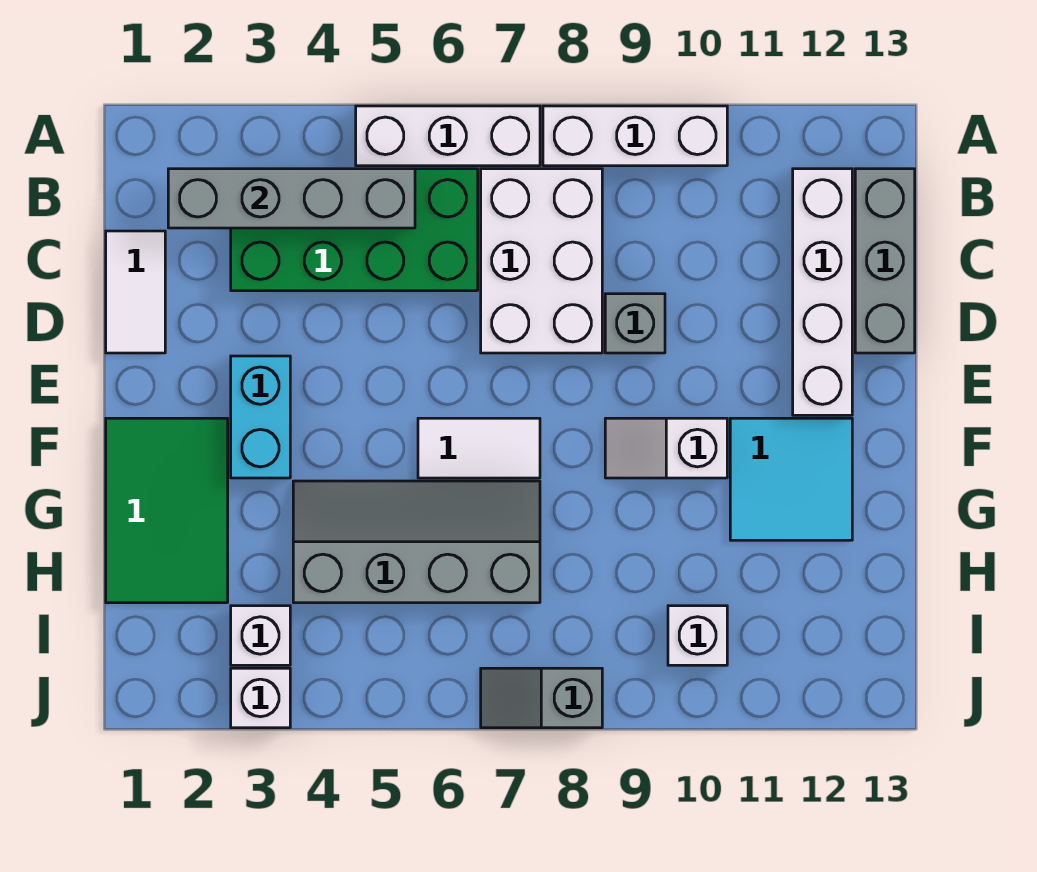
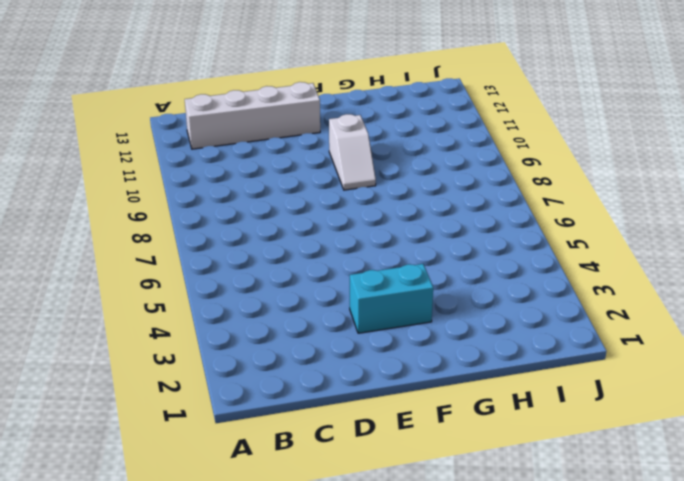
none -> white 1x3 brick [356,106,540,166]
none -> white 1x3 brick [543,106,727,166]
none -> green 2x4 brick [231,169,478,291]

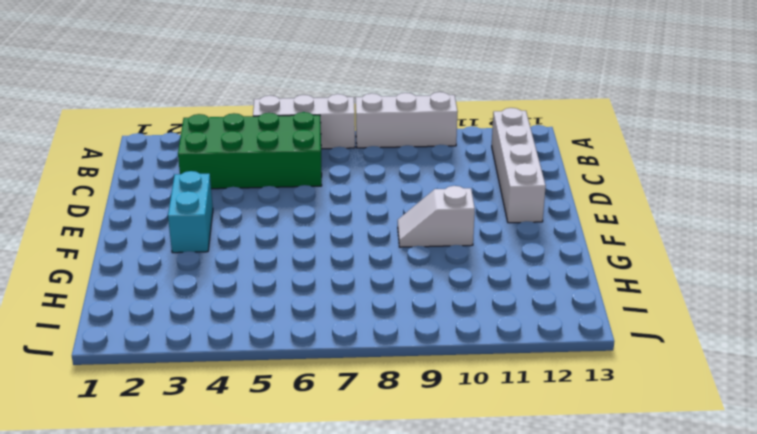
none -> white 2x3 brick [481,169,602,353]
none -> grey 1x3 brick [855,169,915,353]
none -> white 1x2 tile [106,231,165,353]

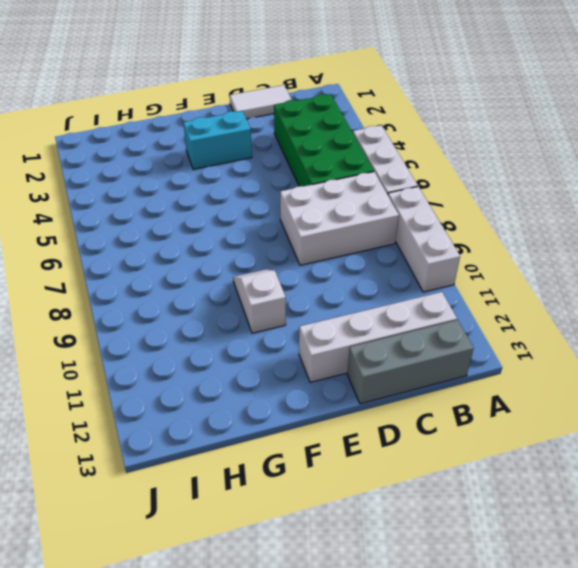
none -> grey 1x1 brick [605,294,665,353]
none -> green 2x3 tile [106,418,228,603]
none -> white 1x2 tile [418,418,540,478]

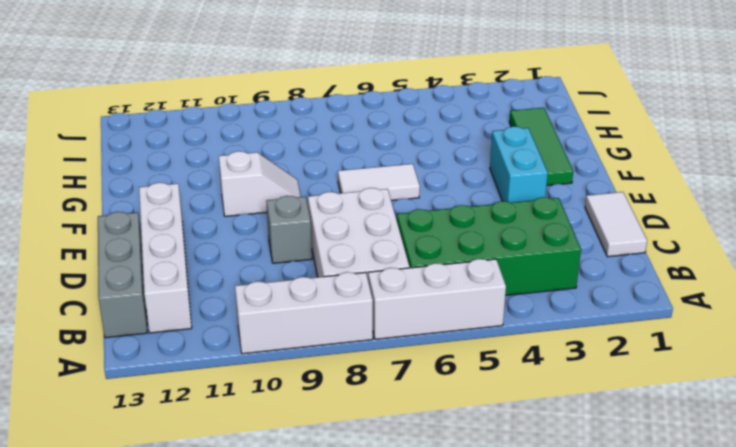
green 1x3 tile [509,108,573,186] -> green 2x3 tile [106,418,228,603]
none -> cyan 2x2 tile [730,418,852,540]
none -> grey 2x4 slope [293,481,540,603]
none -> white 1x1 brick [231,606,290,665]

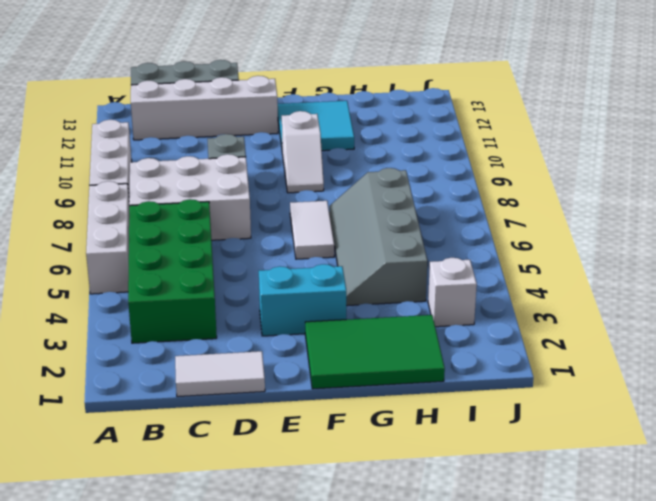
none -> white 1x1 brick [668,606,727,665]
none -> white 1x1 brick [231,668,290,728]
none -> grey 1x2 slope [481,668,602,728]

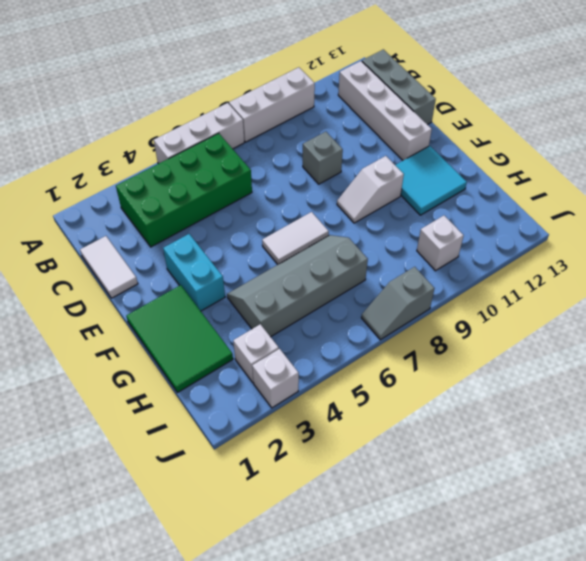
none -> white 2x3 brick [481,169,602,353]
none -> grey 1x4 brick [168,169,415,228]

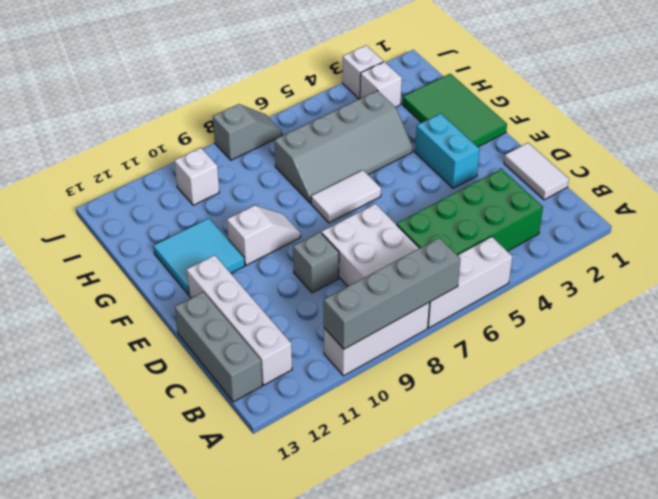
grey 1x4 brick [324,238,460,349] -> grey 1x4 brick moved to [168,169,415,228]

